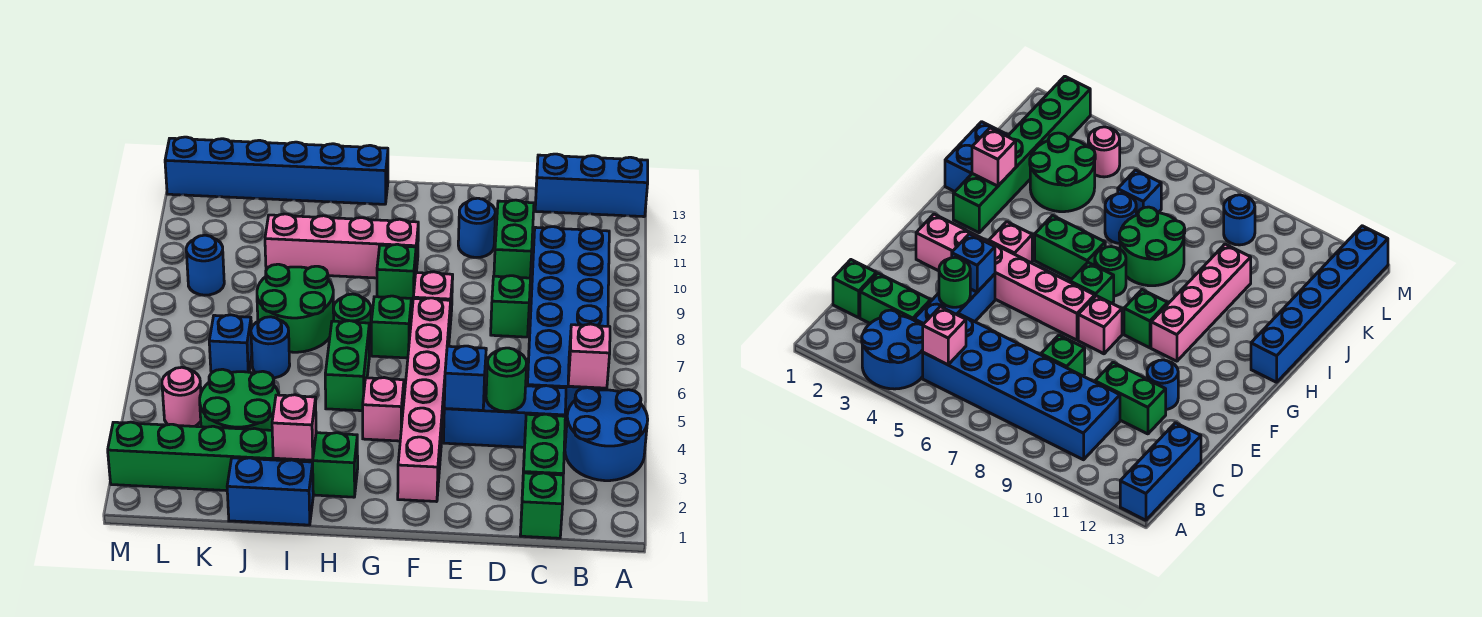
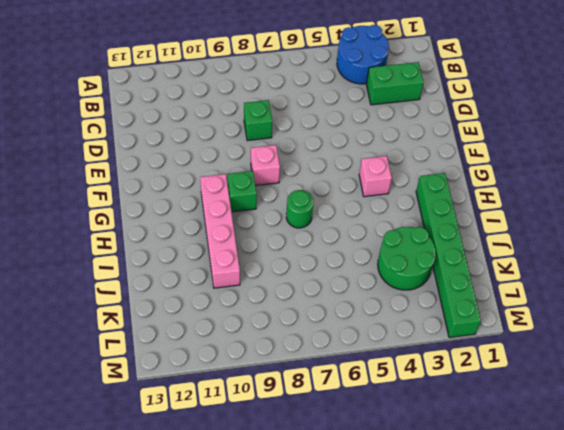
none -> blue 1x3 brick [535,154,648,217]
none -> blue 2x6 brick [527,227,609,421]
none -> green 1x1 brick [520,473,563,538]
none -> blue 1x3 brick [443,384,566,447]

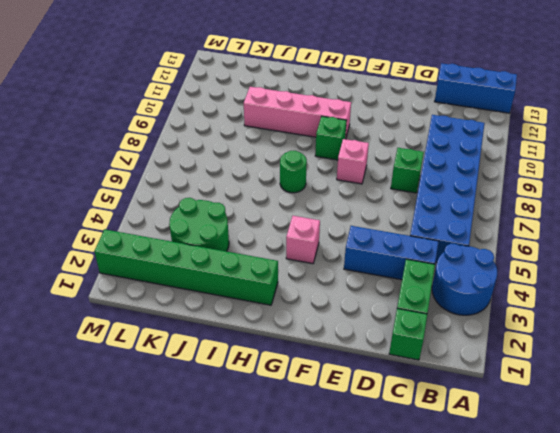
none -> green 1x2 brick [494,200,534,278]
none -> blue 1x1 round brick [458,198,495,258]
none -> pink 1x6 brick [398,298,451,502]
none -> green 1x1 brick [371,296,411,358]

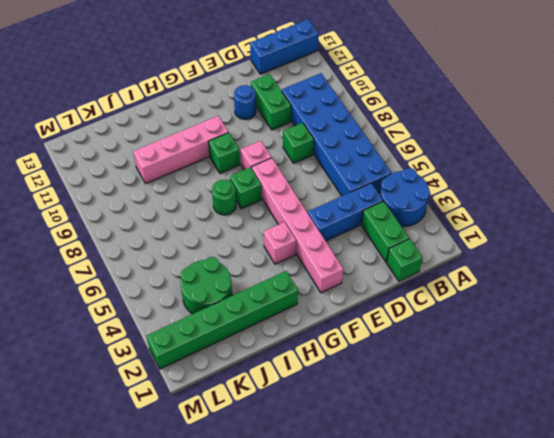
none -> green 1x2 brick [325,321,369,411]
none -> blue 1x6 brick [165,137,388,204]
none -> blue 1x2 brick [227,458,313,525]
none -> green 2x2 round brick [257,264,334,352]

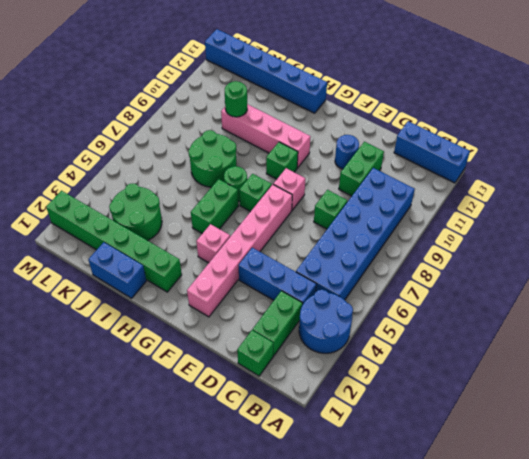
green 1x1 round brick [225,81,247,117] -> green 1x1 round brick moved to [486,348,527,411]
none -> blue 1x1 round brick [251,317,290,378]
none -> blue 1x1 brick [209,315,252,373]
none -> pink 1x1 round brick [162,367,201,426]
none -> blue 1x1 round brick [186,235,224,295]

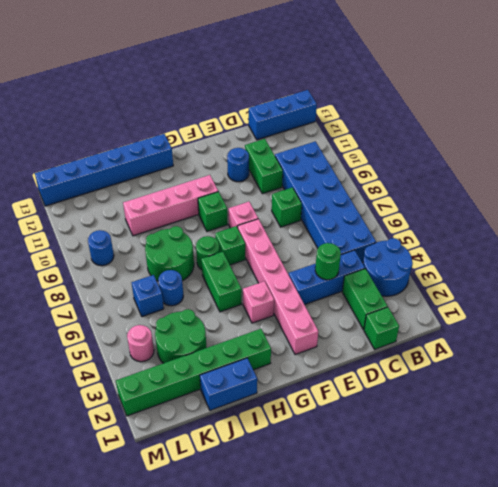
none -> pink 1x1 brick [568,324,610,388]
none -> blue 1x1 brick [444,346,486,410]
none -> pink 1x1 brick [272,395,316,460]

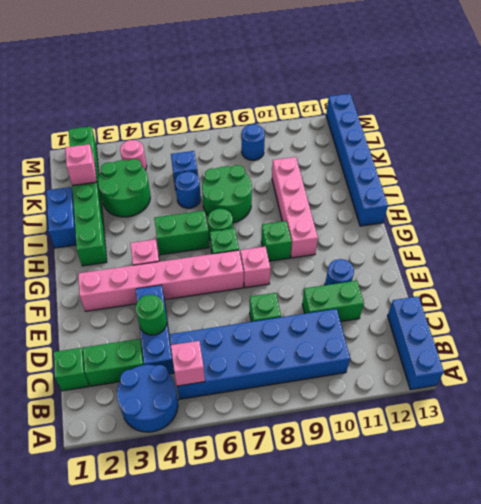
pink 1x1 brick [65,144,96,186] -> pink 1x1 brick moved to [272,395,316,460]
none -> blue 1x1 brick [444,346,486,410]

